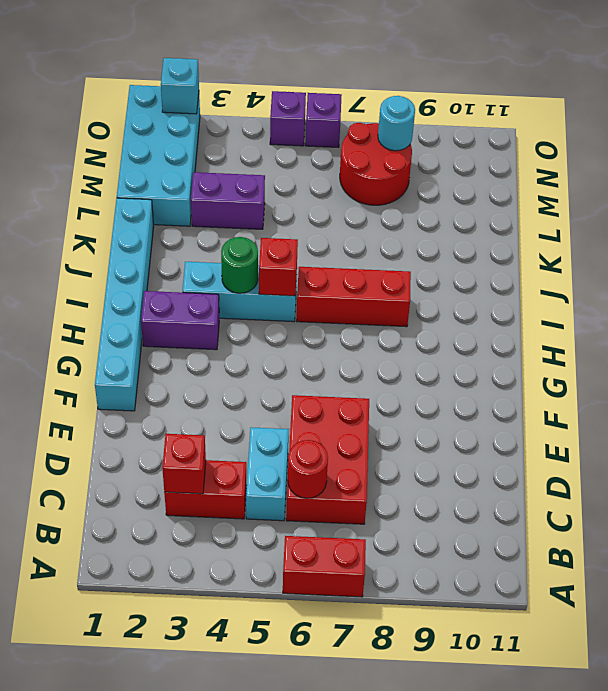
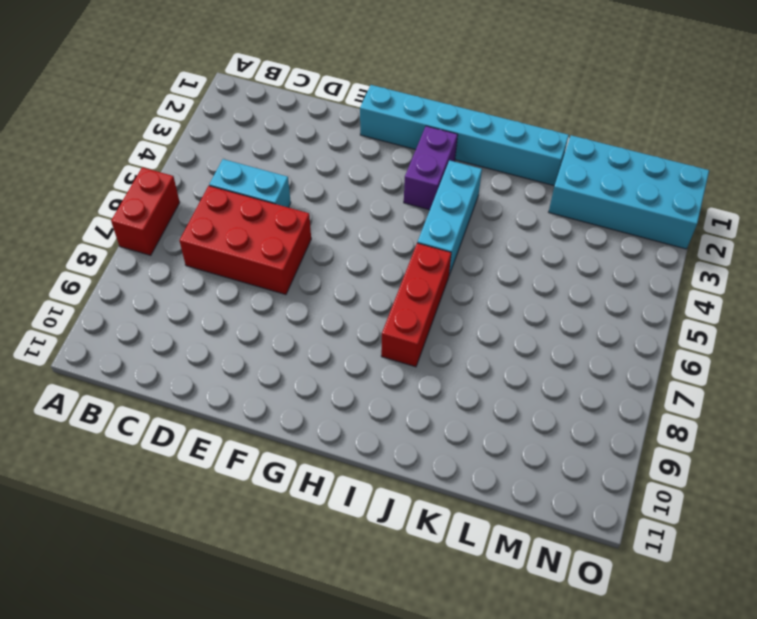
none -> red 1x2 brick [164,460,247,519]
none -> purple 1x2 brick [191,172,265,229]
none -> red 2x2 round brick [340,123,412,205]

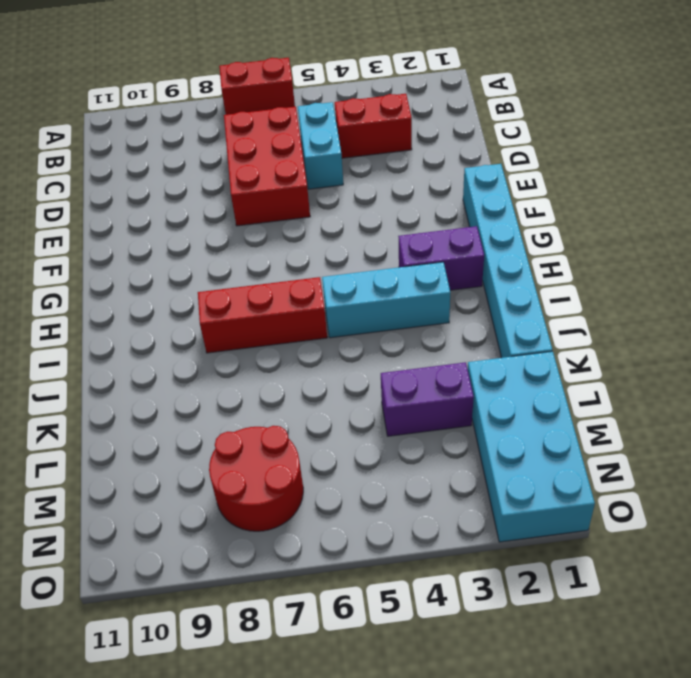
none -> purple 1x1 brick [270,91,306,146]
none -> purple 1x1 brick [305,93,342,148]
none -> red 1x1 brick [162,434,206,494]

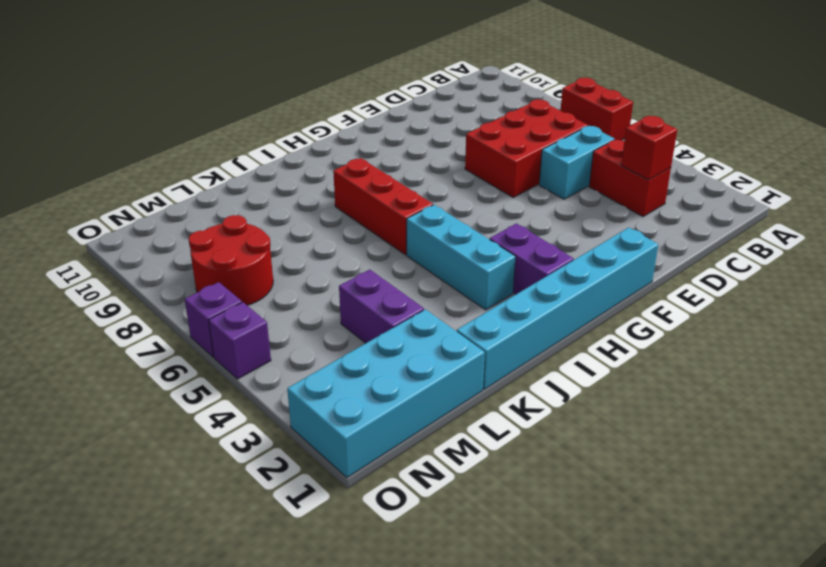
none -> red 1x1 round brick [288,440,328,498]
none -> green 1x1 round brick [221,237,258,293]
none -> red 1x1 brick [259,238,298,296]

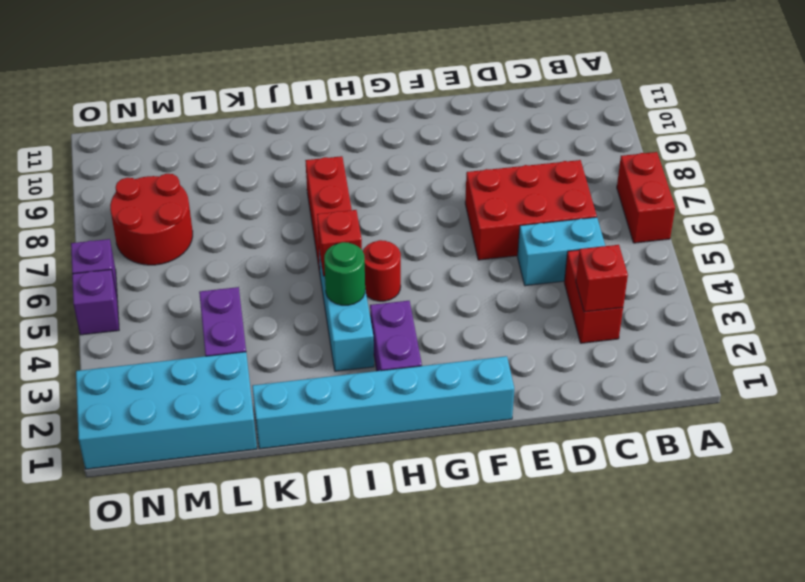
red 1x1 round brick [363,240,401,301] -> red 1x1 round brick moved to [288,440,328,498]
none -> cyan 1x1 round brick [378,96,415,151]
none -> cyan 1x1 brick [161,58,199,114]

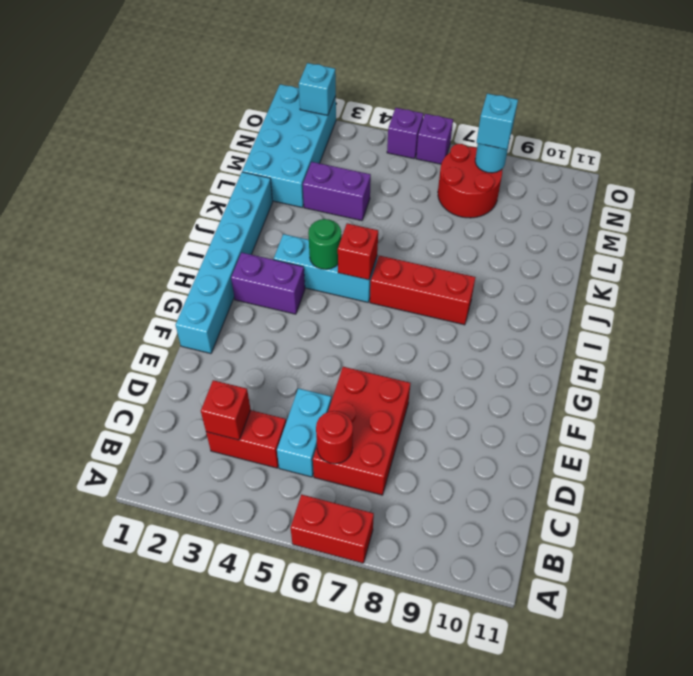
cyan 1x1 brick [477,93,518,149] -> none

